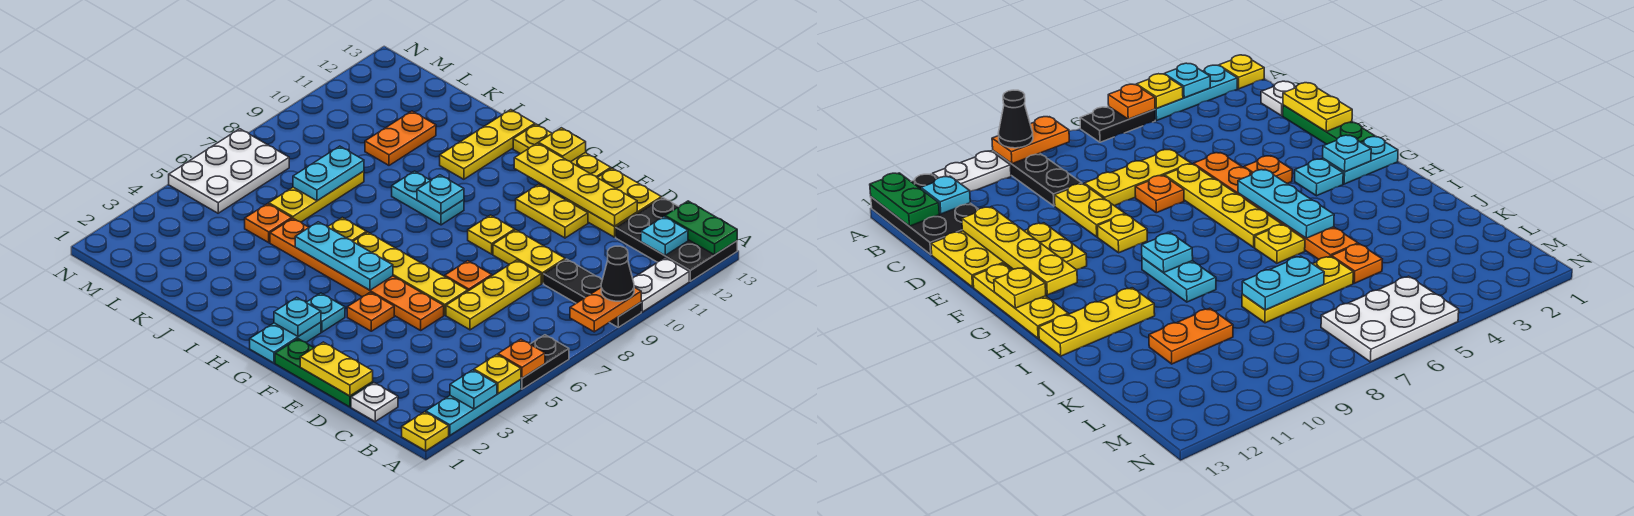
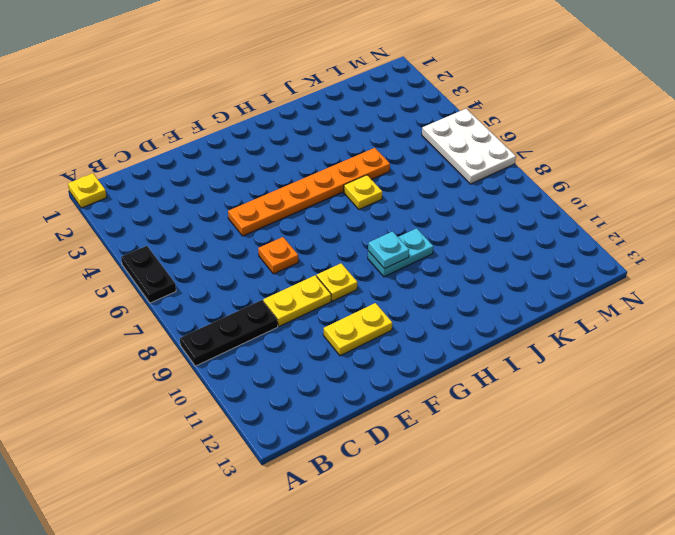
none -> cyan 1x3 plate [426,379,521,435]
none -> white 1x2 plate [633,258,689,312]
none -> black 2x3 plate [616,197,737,281]
none -> white 1x1 plate [351,383,398,421]

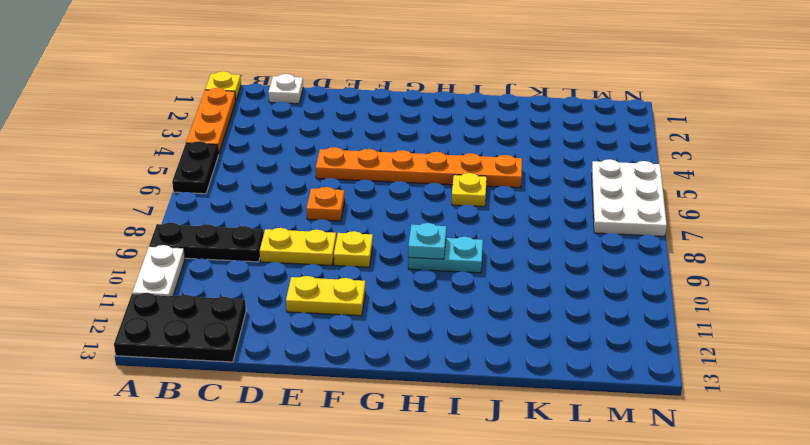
orange 1x3 plate [186,88,236,154] -> cyan 1x3 plate [426,379,521,435]
none -> green 1x3 plate [275,339,373,407]
none -> yellow 1x3 plate [446,260,541,330]
none -> yellow 2x2 plate [565,168,661,237]
none -> yellow 1x4 plate [353,232,468,315]

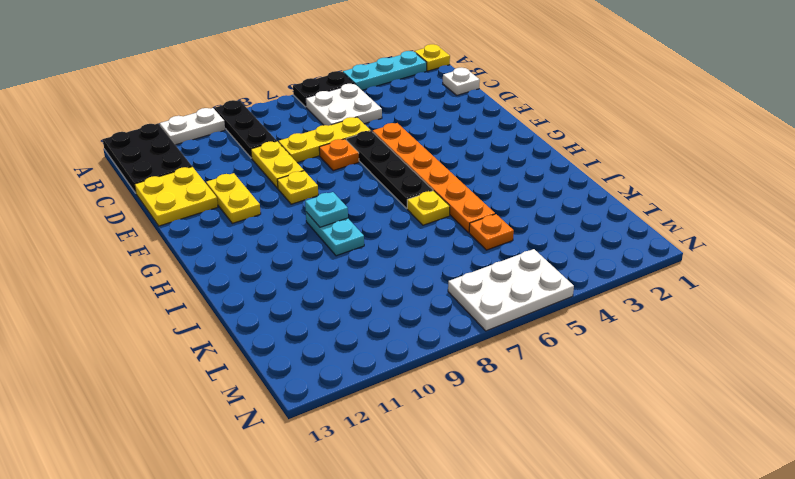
white 2x2 plate [306,84,382,126] -> none
black 1x4 plate [346,131,433,209] -> yellow 1x4 plate [353,232,468,315]
none -> green 1x3 plate [275,339,373,407]
none -> orange 1x1 plate [347,292,394,331]
none -> yellow 1x3 plate [513,124,611,177]
none -> cyan 1x2 plate [250,322,321,363]

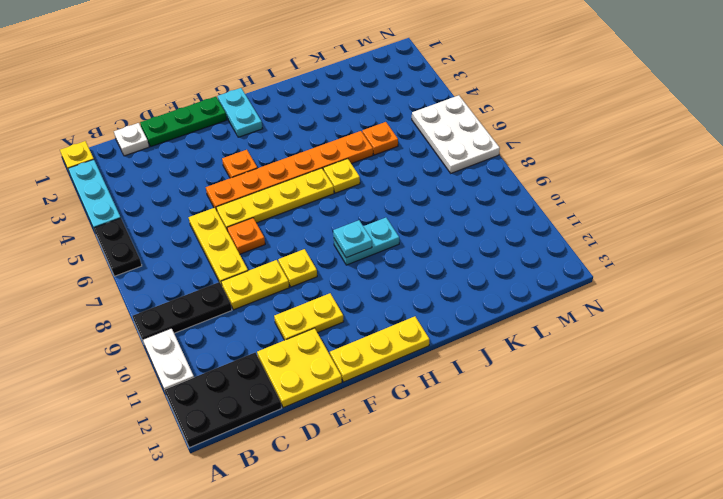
none -> cyan 1x1 plate [306,293,345,332]
none -> yellow 1x3 plate [440,110,535,179]
none -> yellow 1x3 plate [269,171,364,222]
none -> orange 1x2 plate [365,111,436,165]

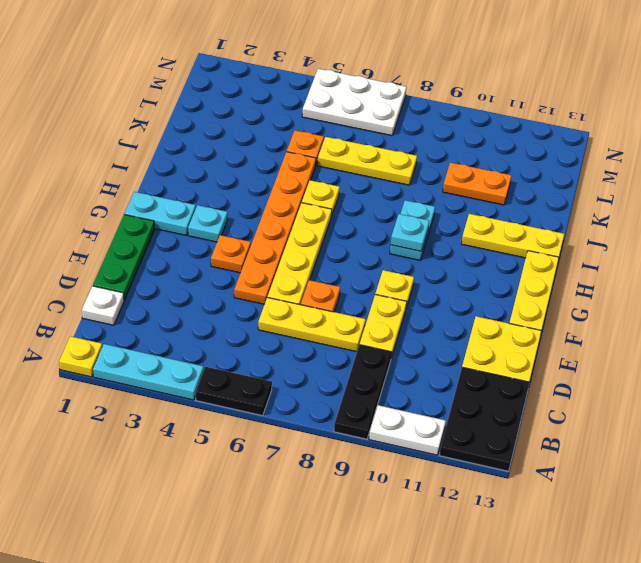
none -> yellow 1x2 plate [516,184,588,238]
none -> cyan 1x1 plate [450,370,497,409]
none -> yellow 1x1 plate [474,355,521,394]
none -> orange 1x1 plate [498,339,545,378]

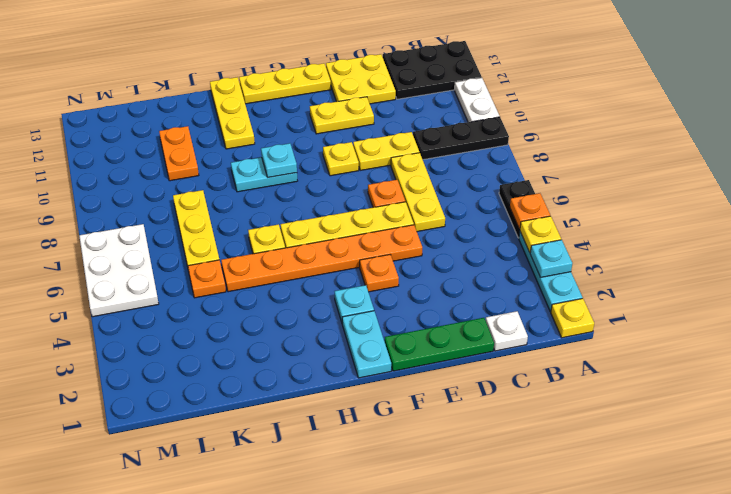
none -> orange 1x2 plate [570,287,641,332]
none -> green 1x2 plate [665,201,737,255]
none -> cyan 1x1 plate [641,217,688,255]
none -> yellow 1x2 plate [300,342,373,396]

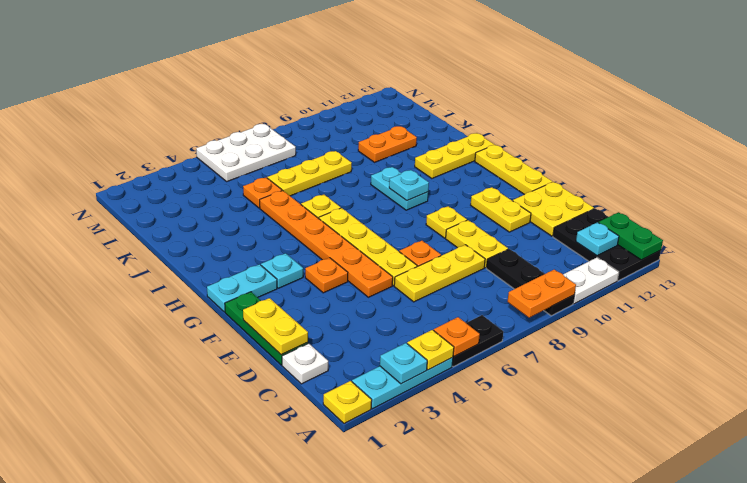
none -> yellow 1x4 plate [514,143,637,226]
none -> cyan 1x1 plate [274,297,321,336]
none -> cyan 1x3 plate [295,222,393,290]
none -> yellow 1x1 plate [538,128,586,162]

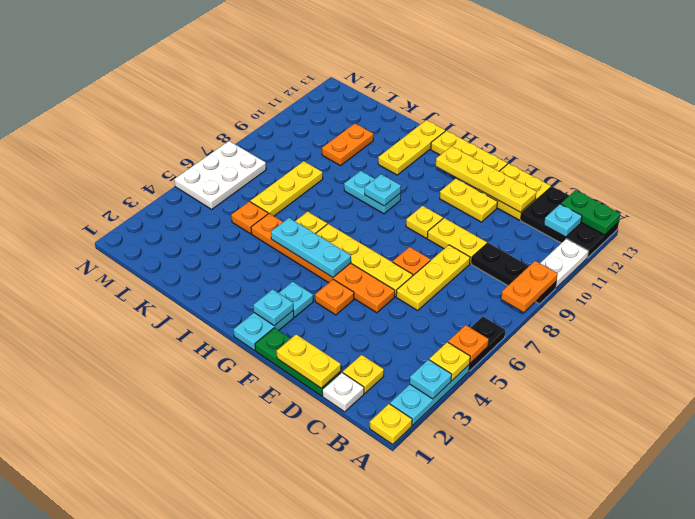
yellow 1x1 plate [343,355,384,393] -> yellow 1x1 plate moved to [538,128,586,162]
none -> cyan 1x2 plate [293,146,364,201]
none -> black 1x1 cone [601,246,634,301]

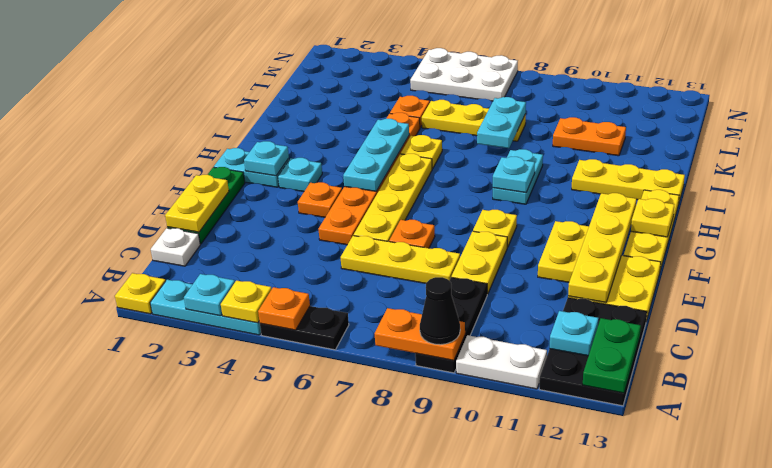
cyan 1x2 plate [477,97,526,148] -> cyan 1x2 plate turned to [293,146,364,201]

